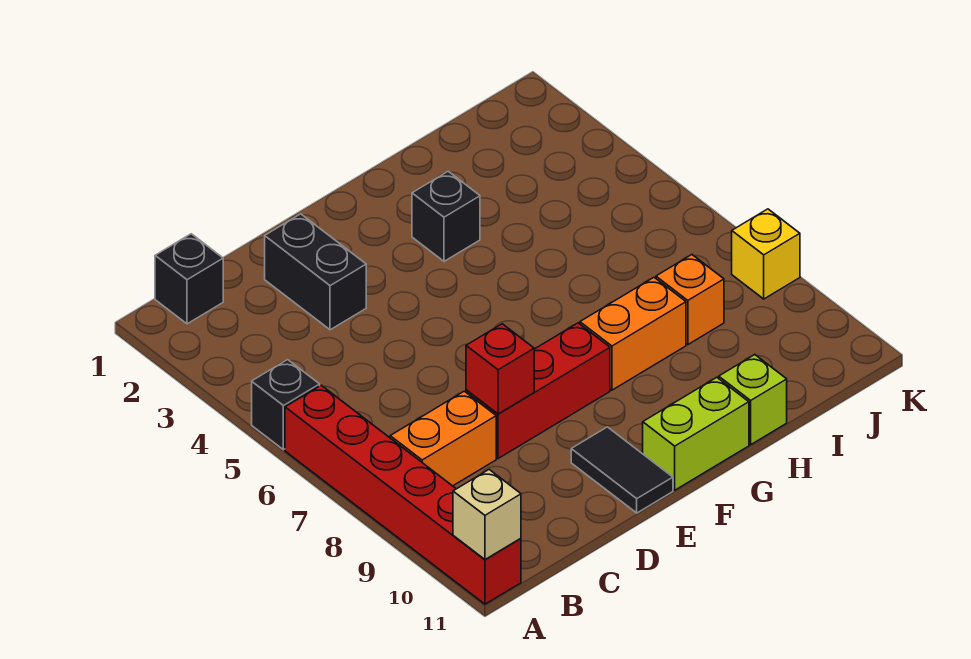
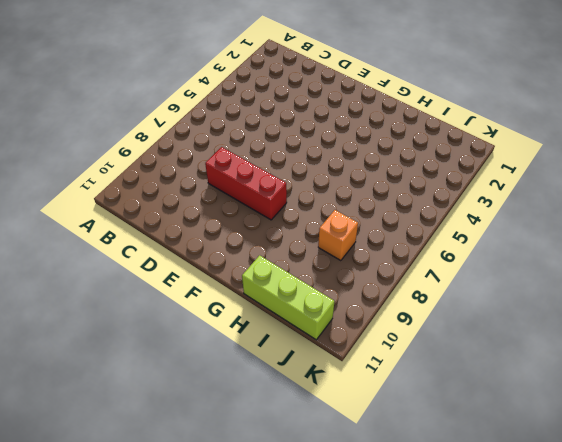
lime 1x3 brick [242,255,335,340] -> lime 1x1 brick [719,355,787,445]
none -> black 1x1 brick [252,360,320,450]
none -> red 1x6 brick [285,385,521,604]
none -> black 1x1 brick [155,234,223,324]

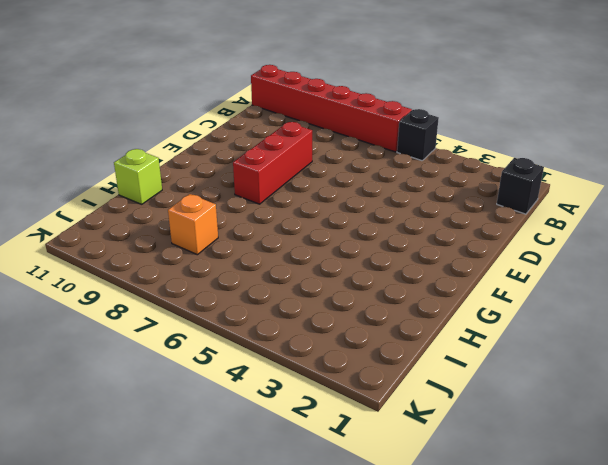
none -> orange 1x2 brick [390,391,496,486]
none -> black 1x2 brick [265,214,366,330]
none -> black 1x2 tile [571,427,673,513]

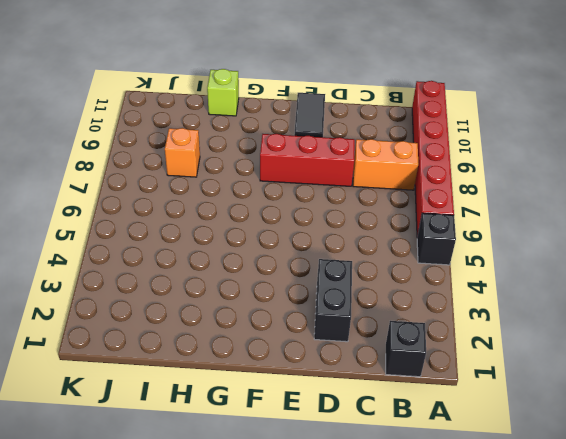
none -> lime 1x2 brick [643,377,749,490]
none -> black 1x1 brick [412,171,480,261]
none -> orange 1x2 brick [580,278,686,390]

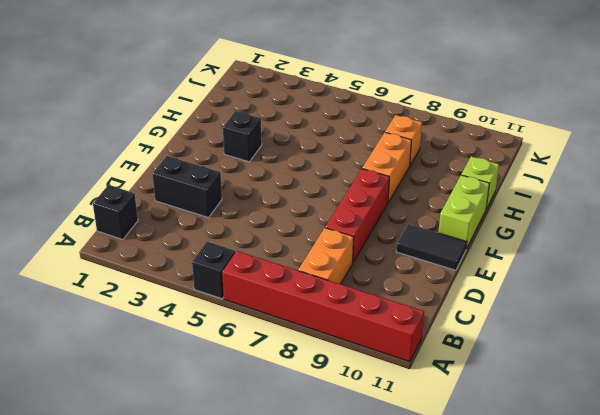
none -> yellow 1x1 brick [732,209,800,299]
none -> tan 1x1 brick [453,470,521,559]
none -> red 1x1 brick [466,324,534,414]

